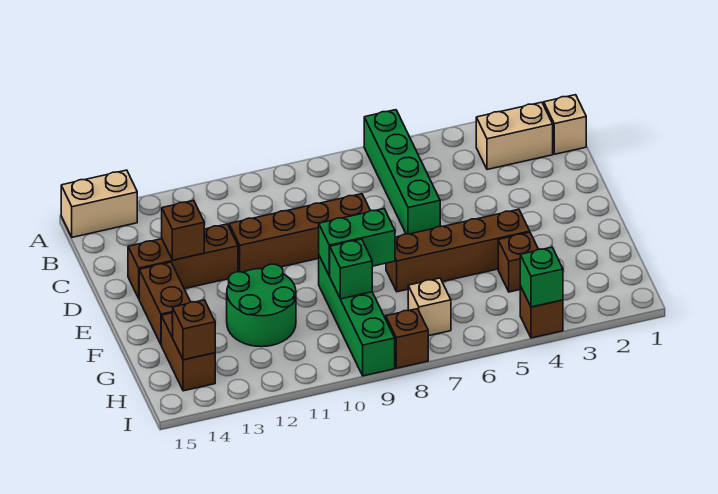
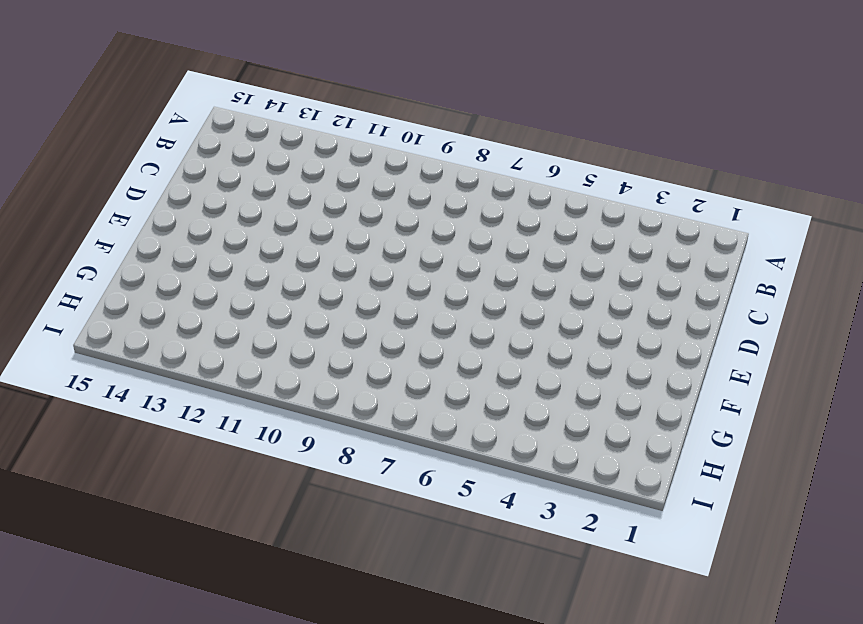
none -> green 1x4 brick [364,110,440,234]
none -> tan 1x2 brick [61,170,137,237]
none -> tan 1x1 brick [544,95,586,154]

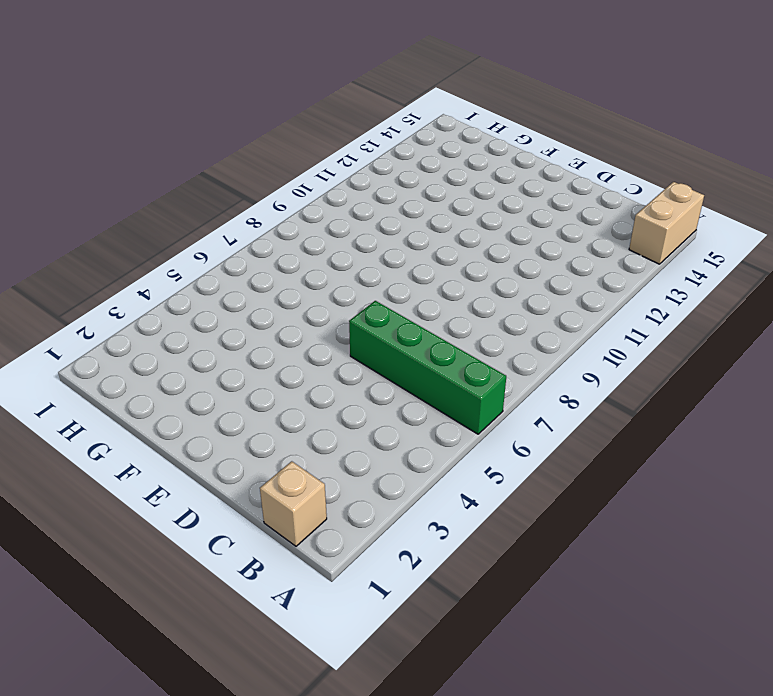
none -> tan 1x2 brick [476,102,553,170]
none -> brown 1x4 brick [229,194,370,272]
none -> brown 1x3 brick [128,224,238,298]

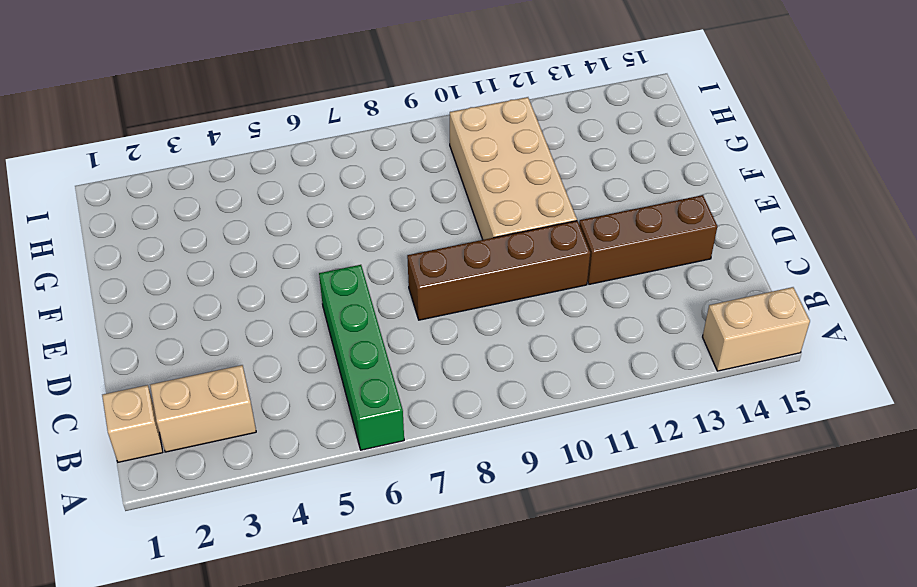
tan 2x4 brick [450,97,577,240] -> green 2x2 round brick [227,264,296,347]
none -> brown 1x2 brick [139,262,190,344]
none -> brown 1x4 brick [386,209,530,292]
none -> green 1x4 brick [319,256,395,376]

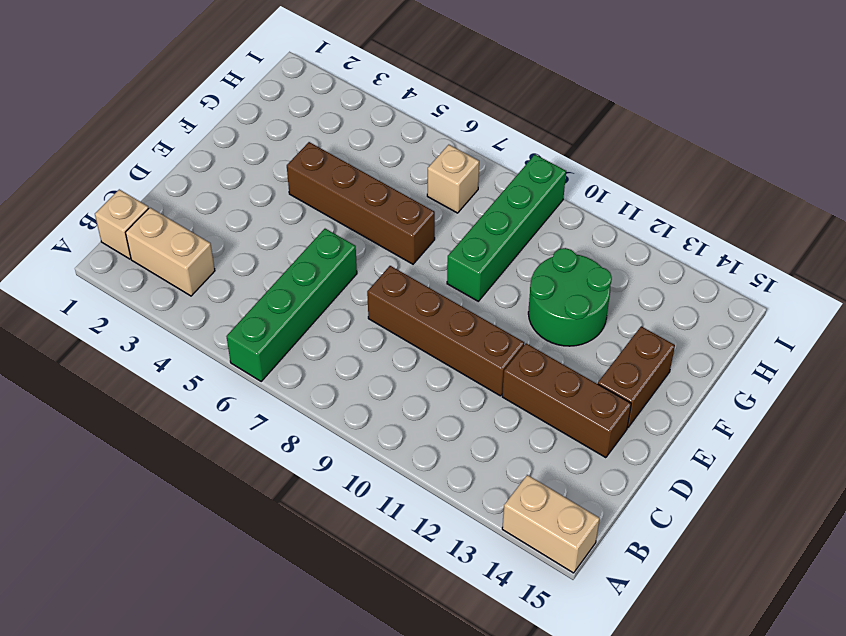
none -> brown 1x1 brick [498,232,538,292]
none -> brown 1x2 brick [161,313,215,391]
none -> brown 1x1 brick [520,286,563,338]

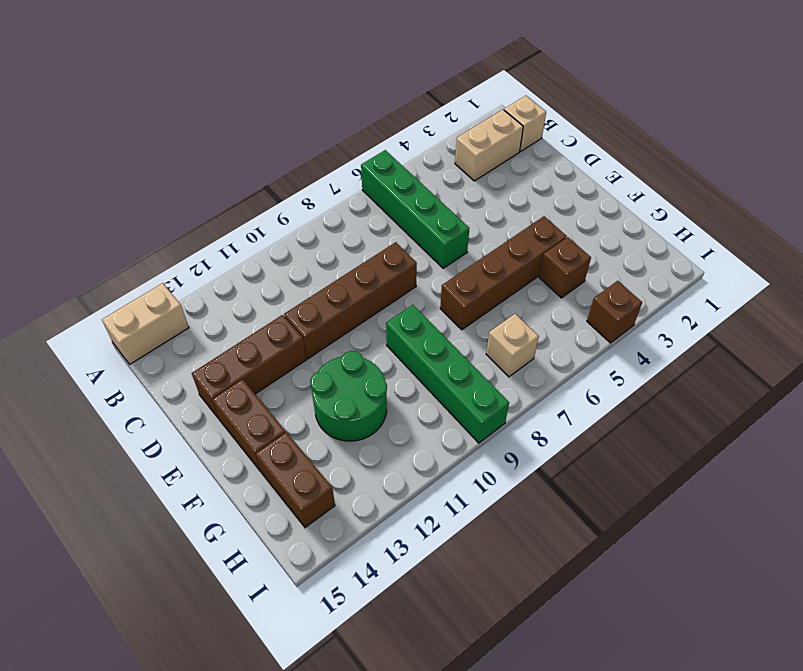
none -> brown 1x1 brick [386,309,428,368]
none -> brown 1x1 brick [162,201,204,260]
none -> green 1x2 brick [319,209,395,276]

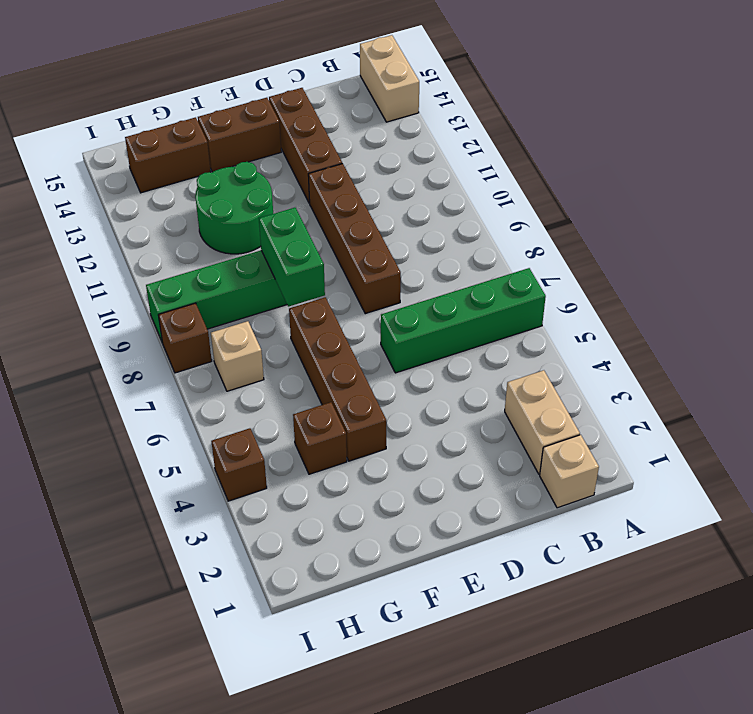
none -> brown 1x1 brick [162,201,204,260]
none -> green 1x1 brick [330,239,372,299]
none -> brown 1x1 brick [172,300,215,360]

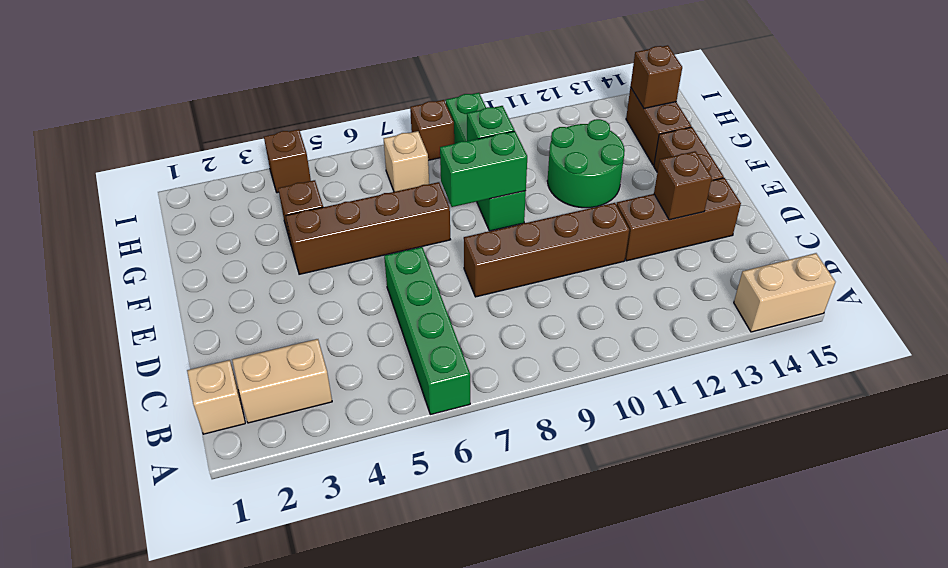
none -> green 1x1 brick [520,247,563,307]

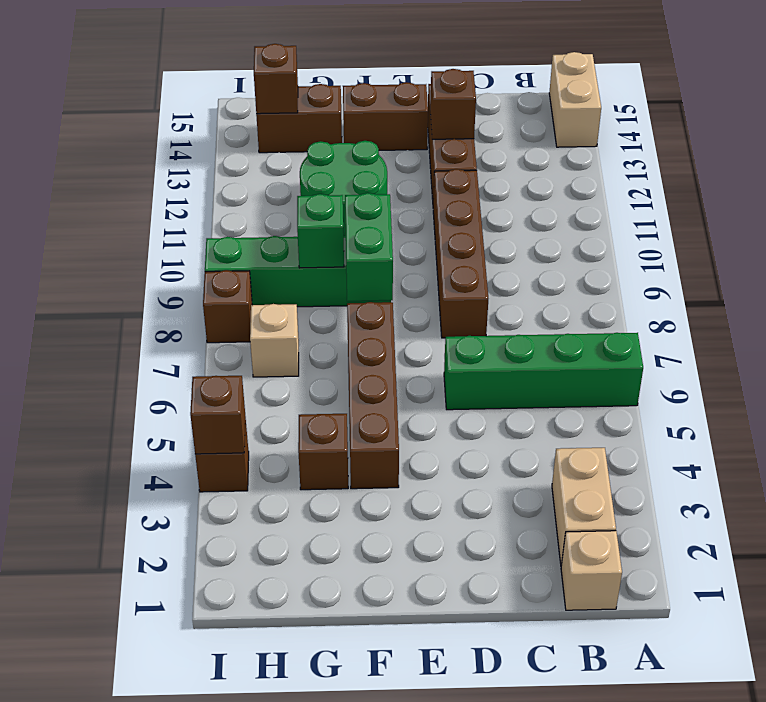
brown 1x1 brick [190,376,245,454] -> green 1x1 brick [520,247,563,307]

